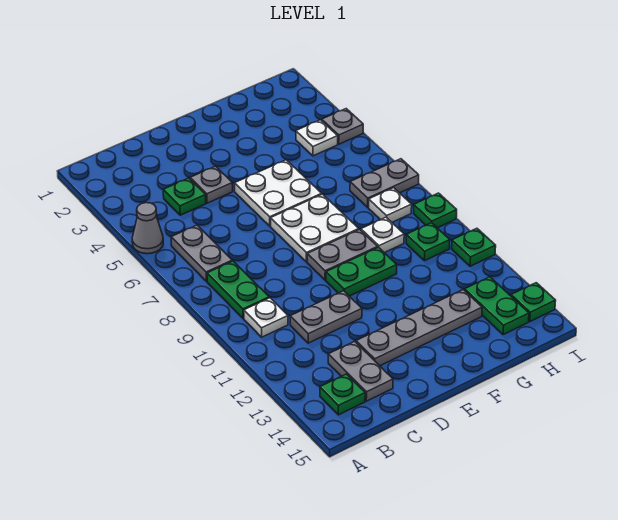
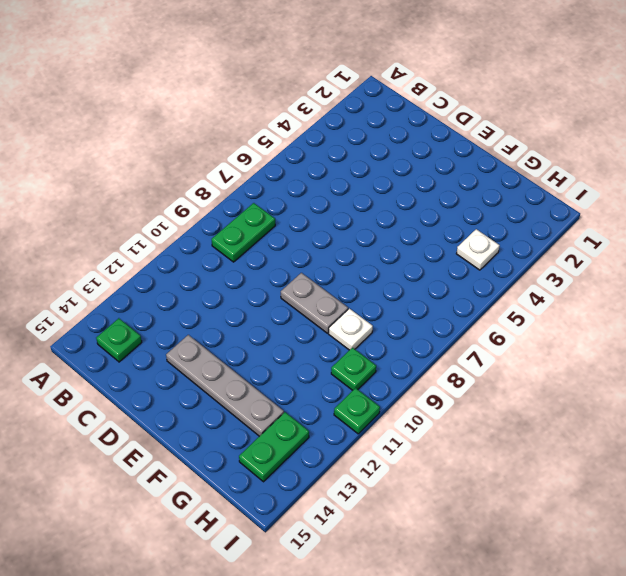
none -> grey 1x1 cone [132,203,163,254]
none -> grey 1x2 plate [171,225,232,281]
none -> white 1x1 plate [244,298,288,337]

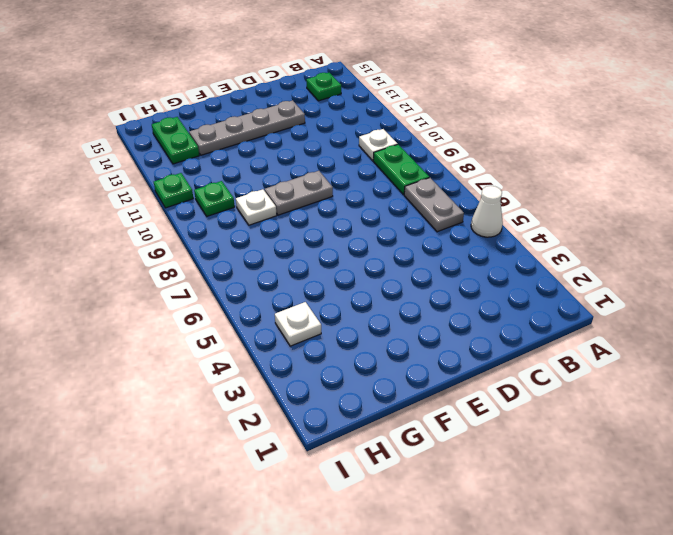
white 1x1 cone [471,186,503,237] -> grey 1x1 cone [132,203,163,254]
none -> green 1x1 plate [163,178,206,215]
none -> grey 1x2 plate [290,291,362,343]
none -> grey 1x2 plate [328,341,393,401]

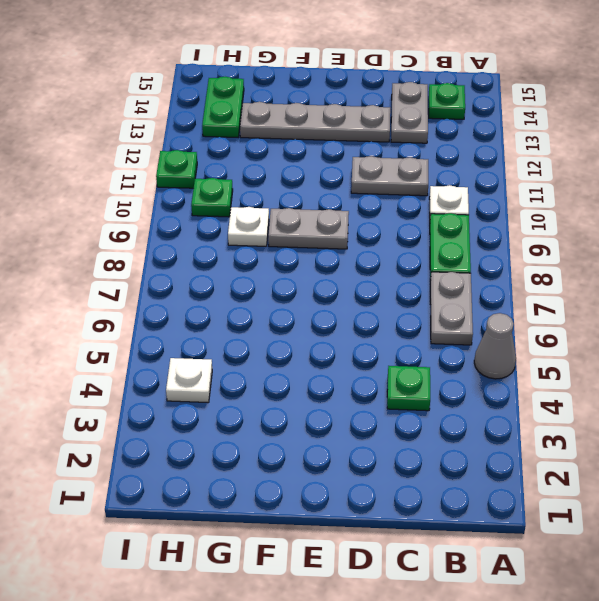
none -> grey 1x1 plate [190,166,233,203]
none -> white 2x2 plate [235,160,322,226]
none -> white 2x2 plate [271,194,359,262]

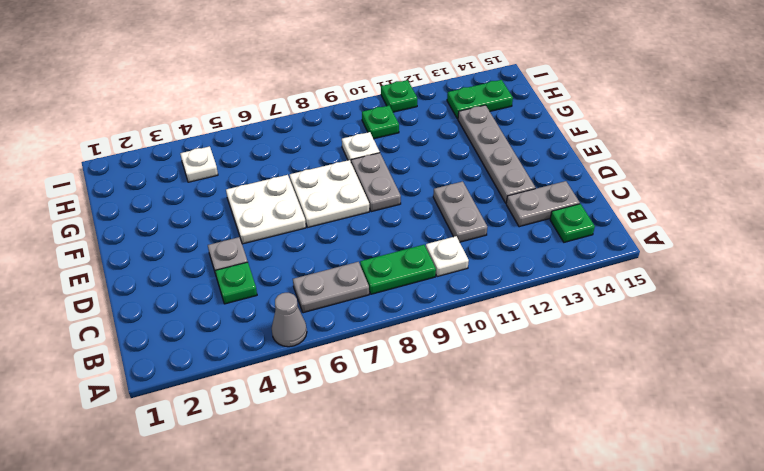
none -> green 1x2 plate [326,247,397,296]
none -> grey 1x2 plate [350,159,419,207]
none -> white 1x1 plate [369,188,412,222]

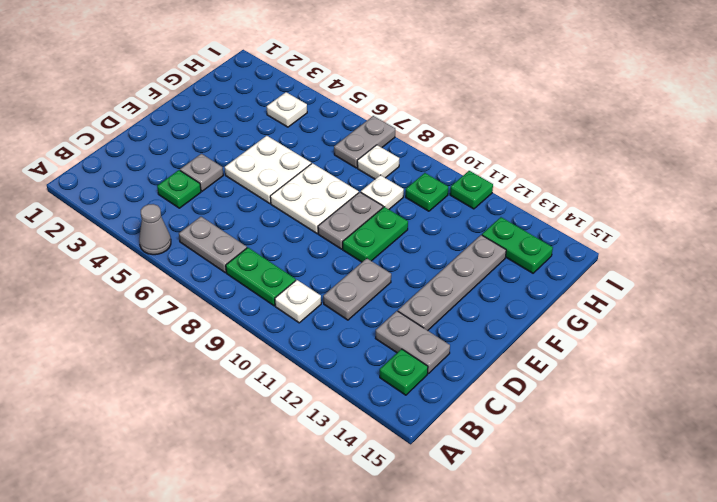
none -> grey 1x1 plate [322,109,363,144]
none -> green 1x1 plate [414,193,457,228]
none -> green 1x1 plate [511,283,556,321]

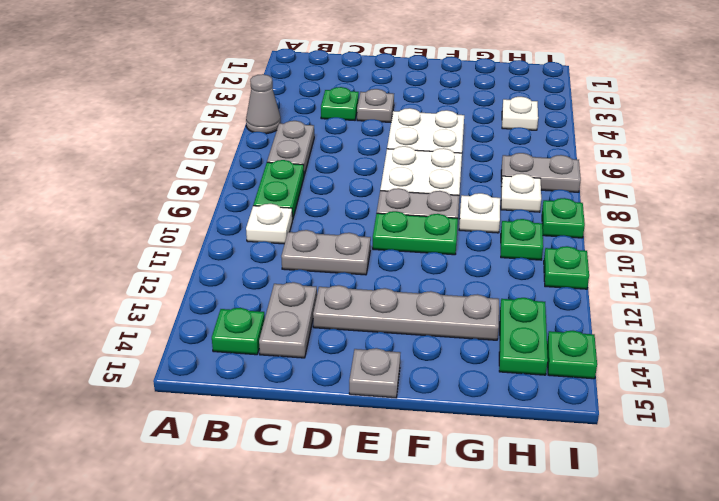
grey 1x1 plate [349,348,400,398] -> grey 1x1 plate moved to [322,109,363,144]

